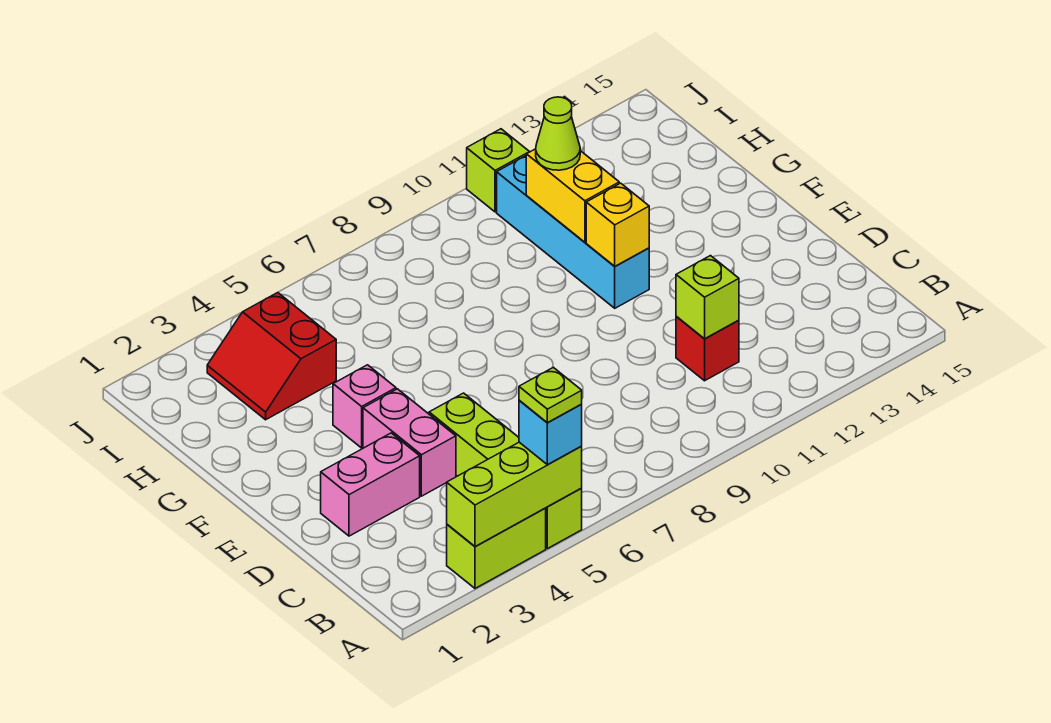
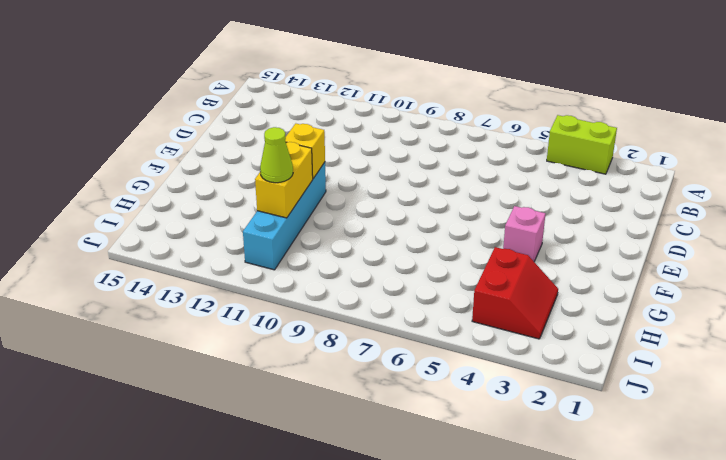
none -> lime 1x4 brick [429,393,582,549]
none -> red 1x1 brick [676,317,739,381]
none -> pink 1x2 brick [321,433,420,536]

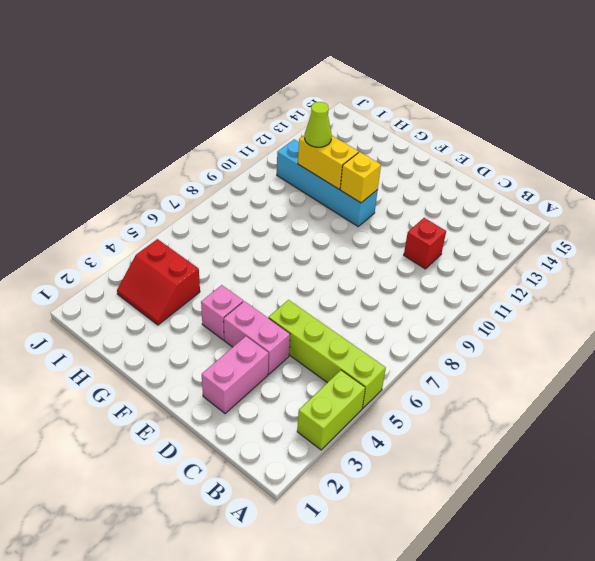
none -> lime 1x1 brick [467,129,529,212]
none -> lime 1x3 brick [447,442,582,546]
none -> lime 1x1 brick [676,256,739,339]

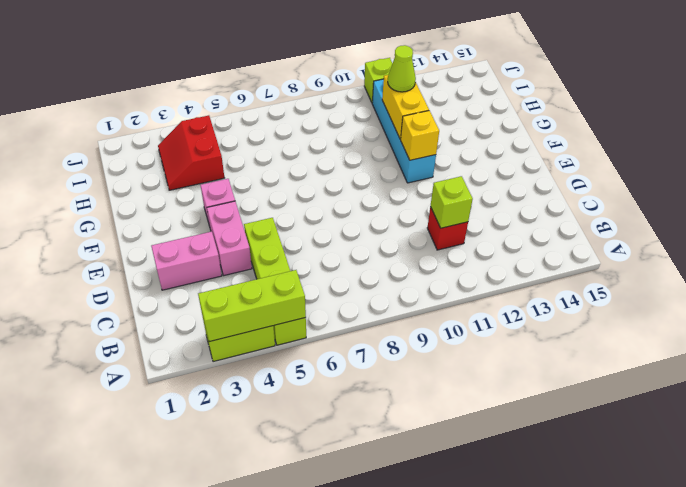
none -> cyan 1x1 brick [519,400,582,465]
none -> lime 1x1 plate [519,367,582,423]

